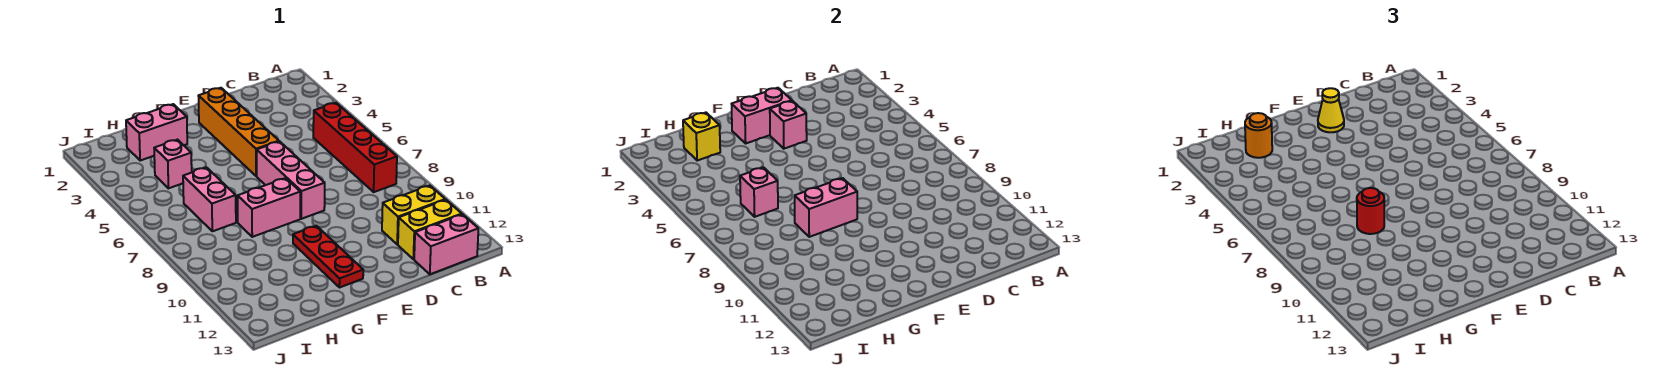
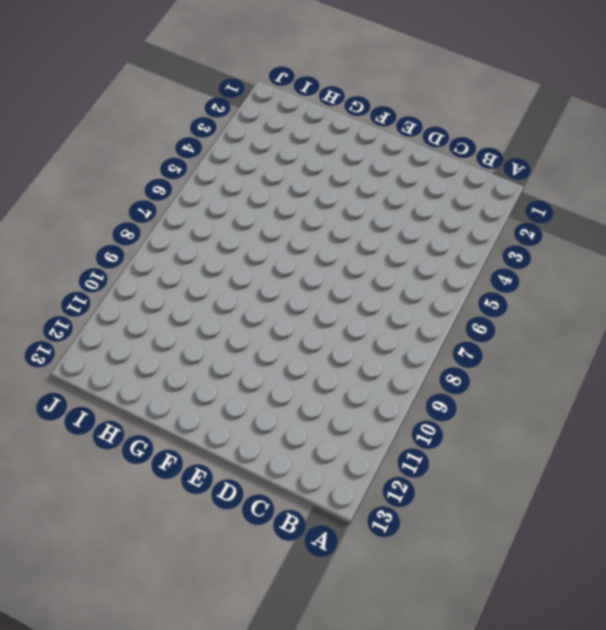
none -> red 1x4 brick [313,103,397,192]
none -> yellow 1x2 brick [382,185,445,244]
none -> yellow 1x2 brick [398,200,462,259]

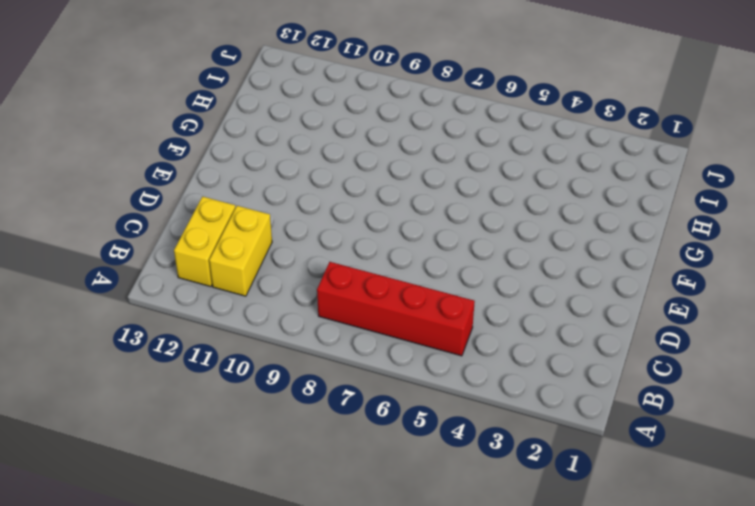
none -> pink 1x2 brick [414,214,478,274]
none -> orange 1x4 brick [199,88,279,176]
none -> pink 1x3 brick [257,141,325,219]

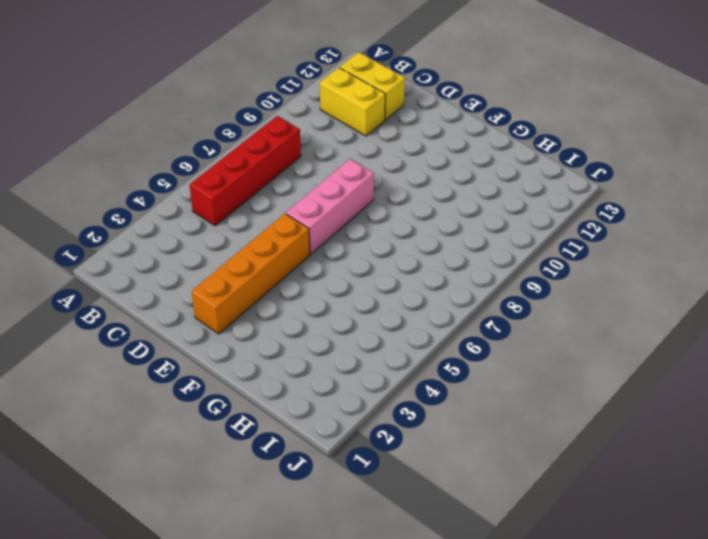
none -> pink 1x2 brick [414,214,478,274]
none -> pink 1x2 brick [238,178,300,237]
none -> red 1x3 plate [293,226,363,288]

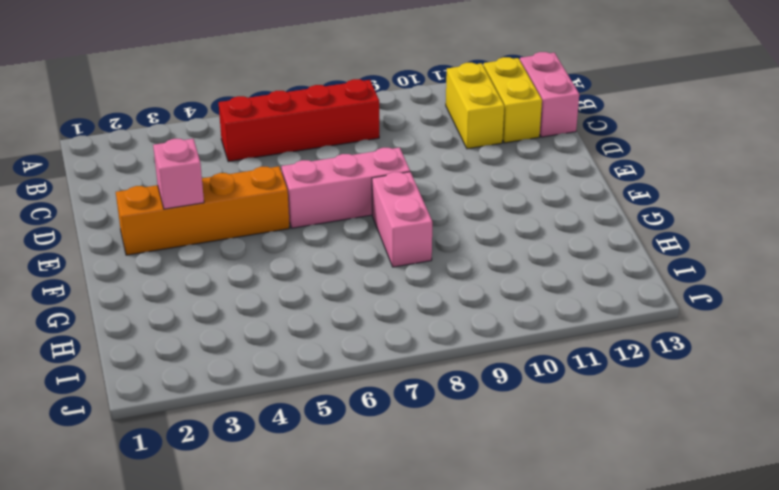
none -> red 1x3 plate [293,226,363,288]
none -> pink 1x2 brick [126,104,187,161]
none -> pink 1x1 brick [154,140,192,188]

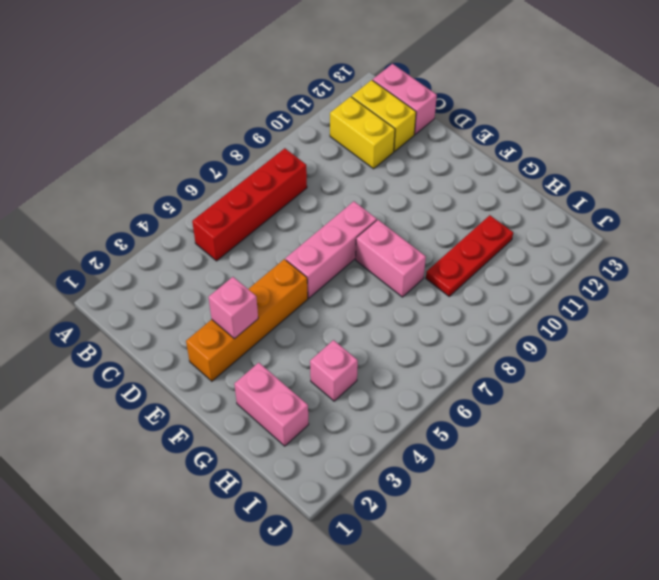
red 1x3 plate [426,215,513,296] -> red 1x3 plate moved to [293,226,363,288]
none -> pink 1x2 brick [183,167,236,231]
none -> pink 1x2 brick [732,88,792,143]
none -> pink 1x2 brick [795,178,857,237]

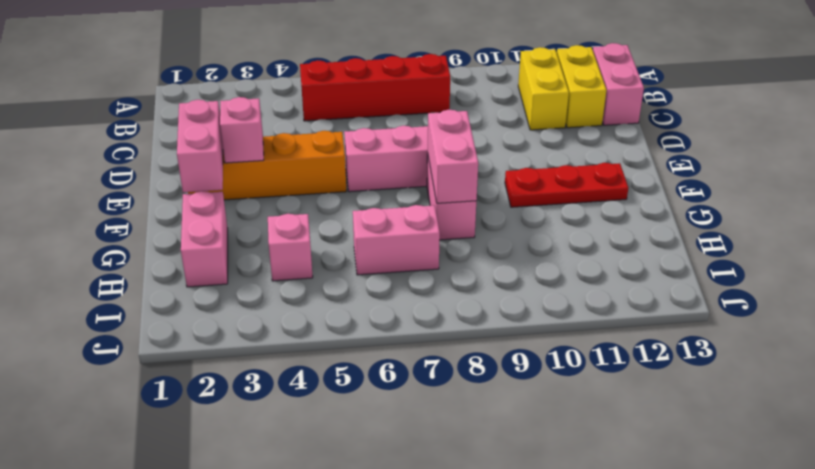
none -> yellow 1x1 brick [683,113,720,161]
none -> pink 1x1 brick [740,167,778,217]
none -> yellow 1x1 cone [1318,88,1344,132]

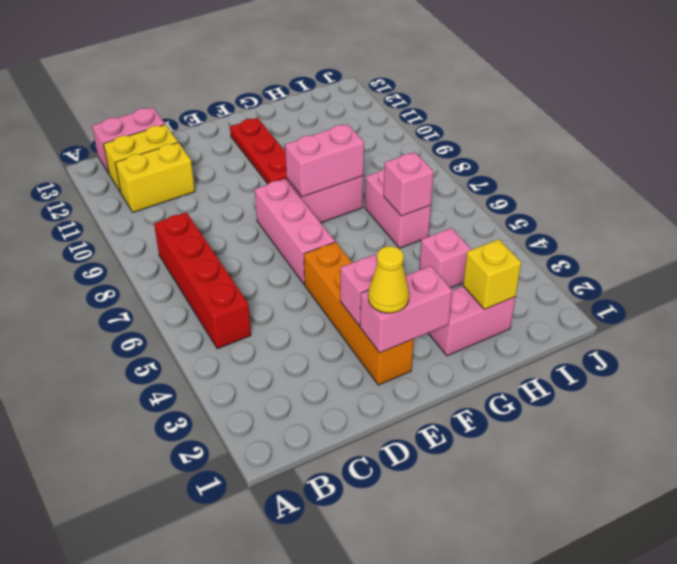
none -> red 1x1 round brick [1357,188,1384,234]
none -> orange 1x1 round brick [1245,113,1272,158]

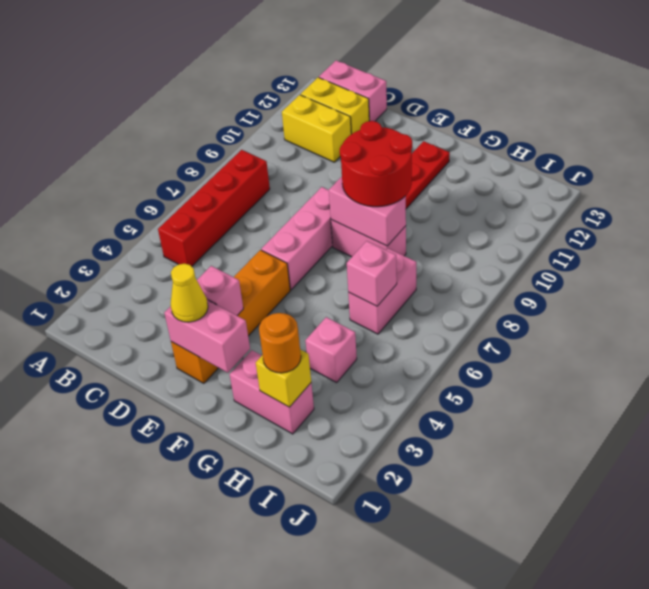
red 2x2 round brick [340,121,412,207] -> red 1x1 round brick [1357,188,1384,234]

